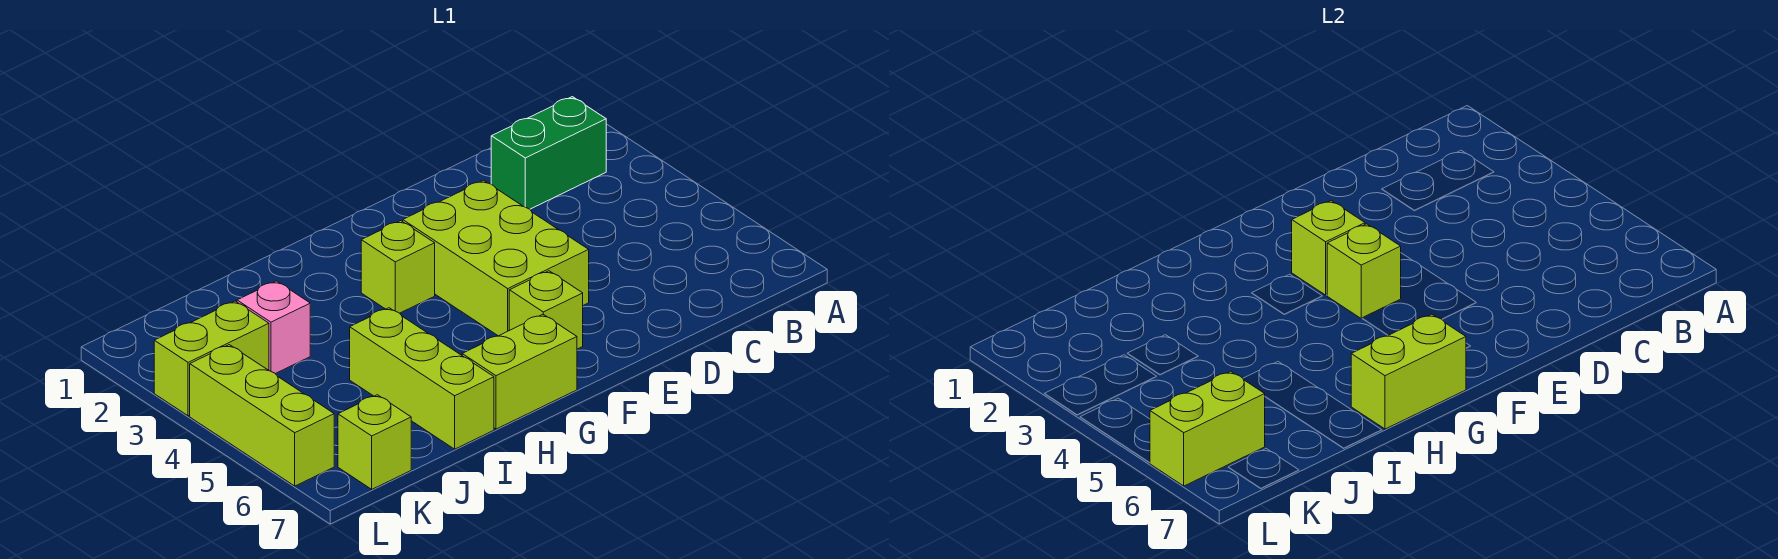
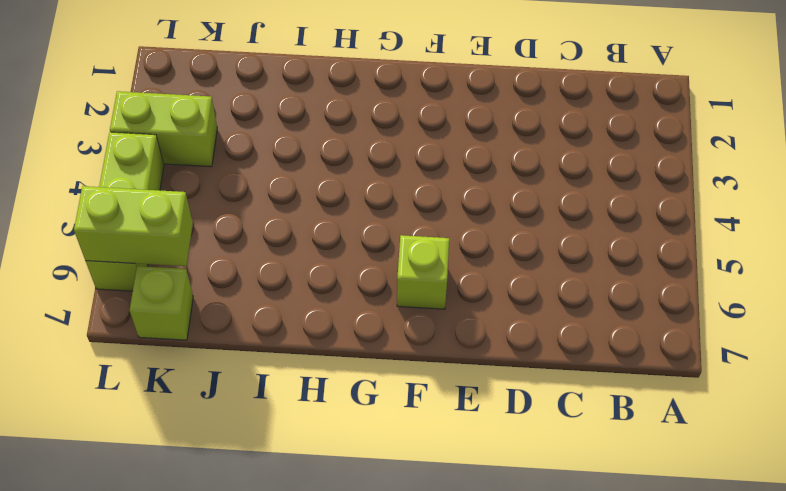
none -> green 1x2 brick [491,97,606,209]
none -> lime 2x3 brick [403,180,589,336]
none -> lime 1x1 brick [361,221,435,313]

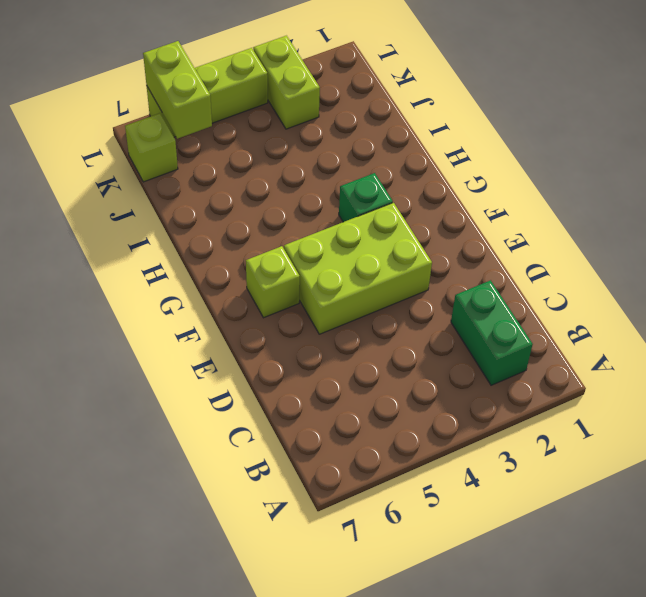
green 1x1 brick [339,173,393,222] -> lime 1x1 brick [361,221,435,313]
none -> lime 1x2 brick [462,314,577,429]
none -> lime 1x3 brick [350,308,494,449]
none -> pink 1x1 brick [237,281,310,374]

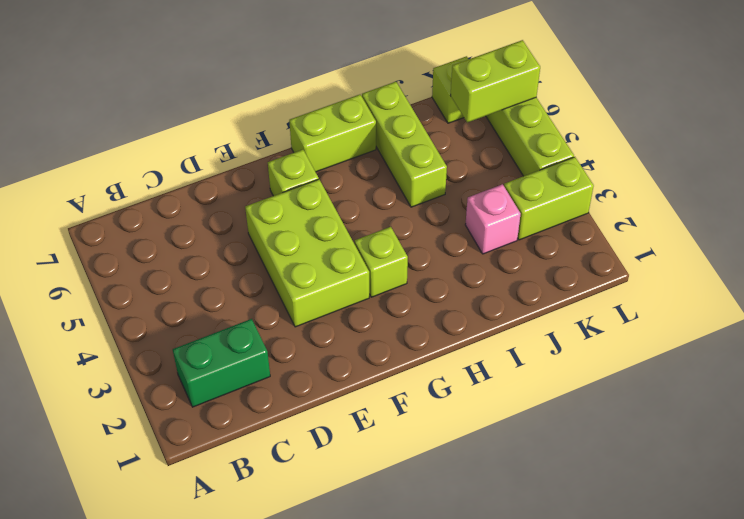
none -> lime 1x1 brick [1292,201,1365,295]
none -> lime 1x1 brick [1327,224,1401,318]
none -> lime 1x2 brick [1351,314,1466,429]

